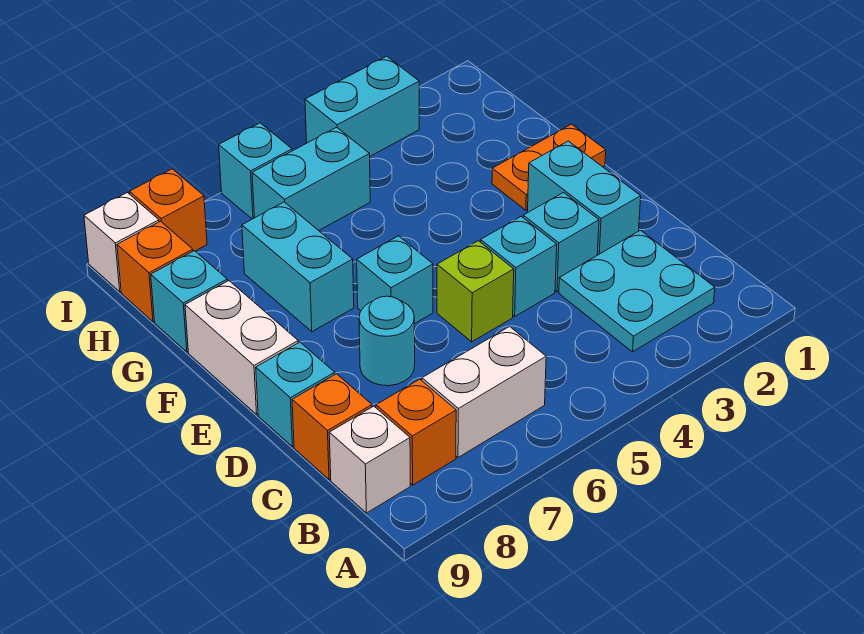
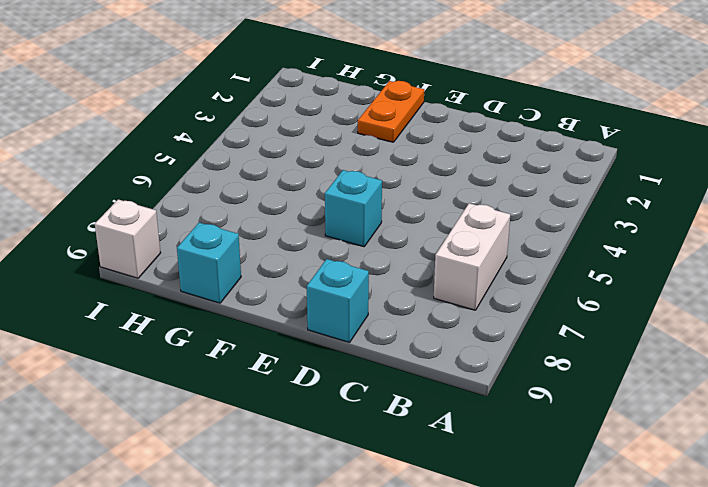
none -> cyan 2x2 plate [559,230,715,352]
none -> orange 1x1 brick [376,379,456,485]
none -> white 1x1 brick [329,406,410,513]

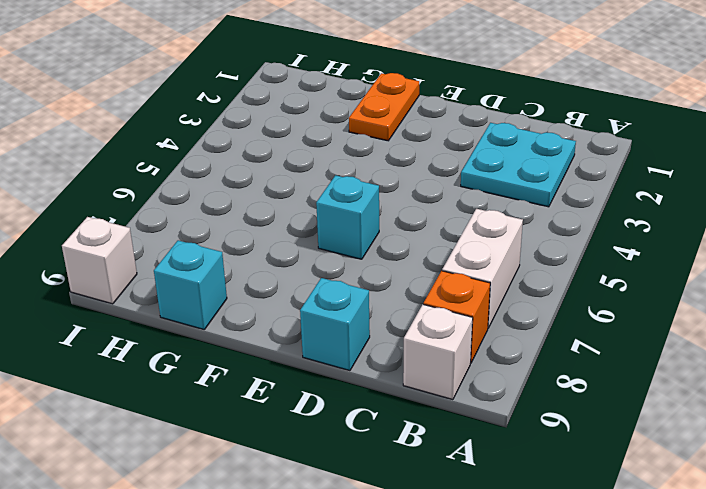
none -> orange 1x1 brick [292,374,372,480]
none -> cyan 1x2 brick [528,141,641,255]
none -> cyan 1x1 brick [523,193,599,292]

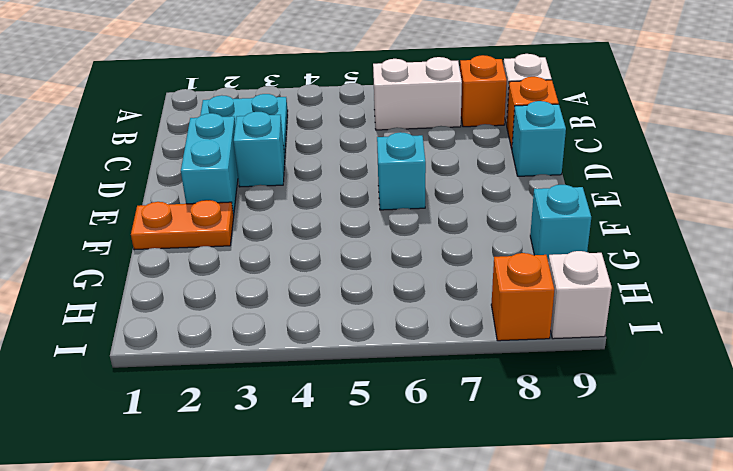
none -> cyan 1x1 brick [481,216,557,316]
none -> lime 1x1 brick [437,241,514,342]
none -> cyan 1x1 round brick [359,296,415,386]

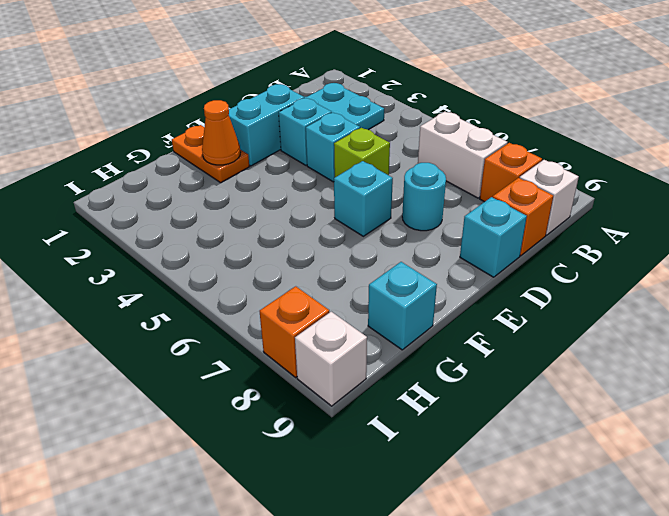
orange 1x1 cone [202,100,241,165] -> none
none -> white 1x2 brick [185,281,298,414]
none -> cyan 1x2 brick [242,202,354,332]
none -> cyan 1x2 brick [252,127,370,230]

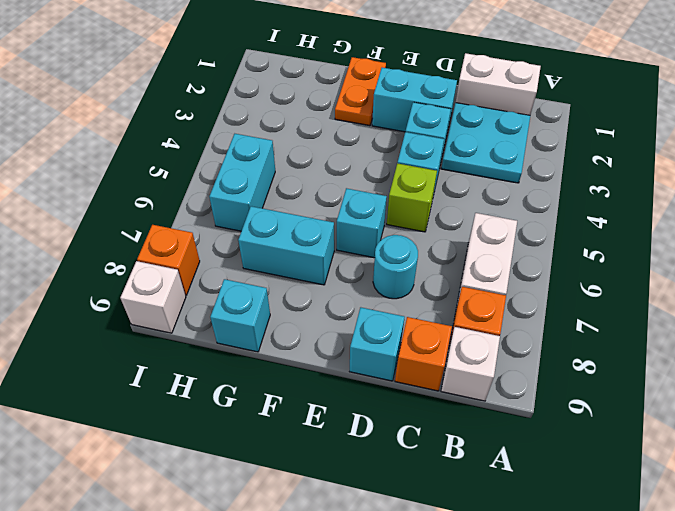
white 1x2 brick [456,53,541,115] -> white 1x2 brick moved to [185,281,298,414]
none -> orange 1x1 brick [117,221,193,322]
none -> cyan 1x2 brick [305,56,419,156]
none -> cyan 1x1 brick [219,123,292,219]

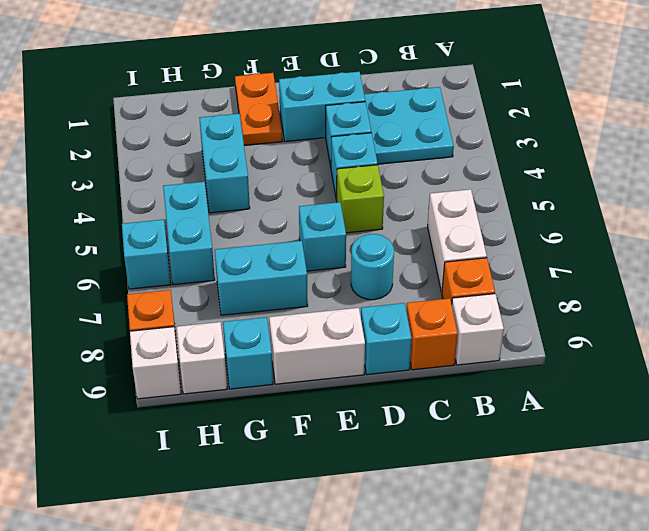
cyan 1x2 brick [200,114,250,213] -> cyan 1x2 brick moved to [305,56,419,156]
white 1x1 brick [177,322,227,394] -> orange 1x1 brick [117,221,193,322]

